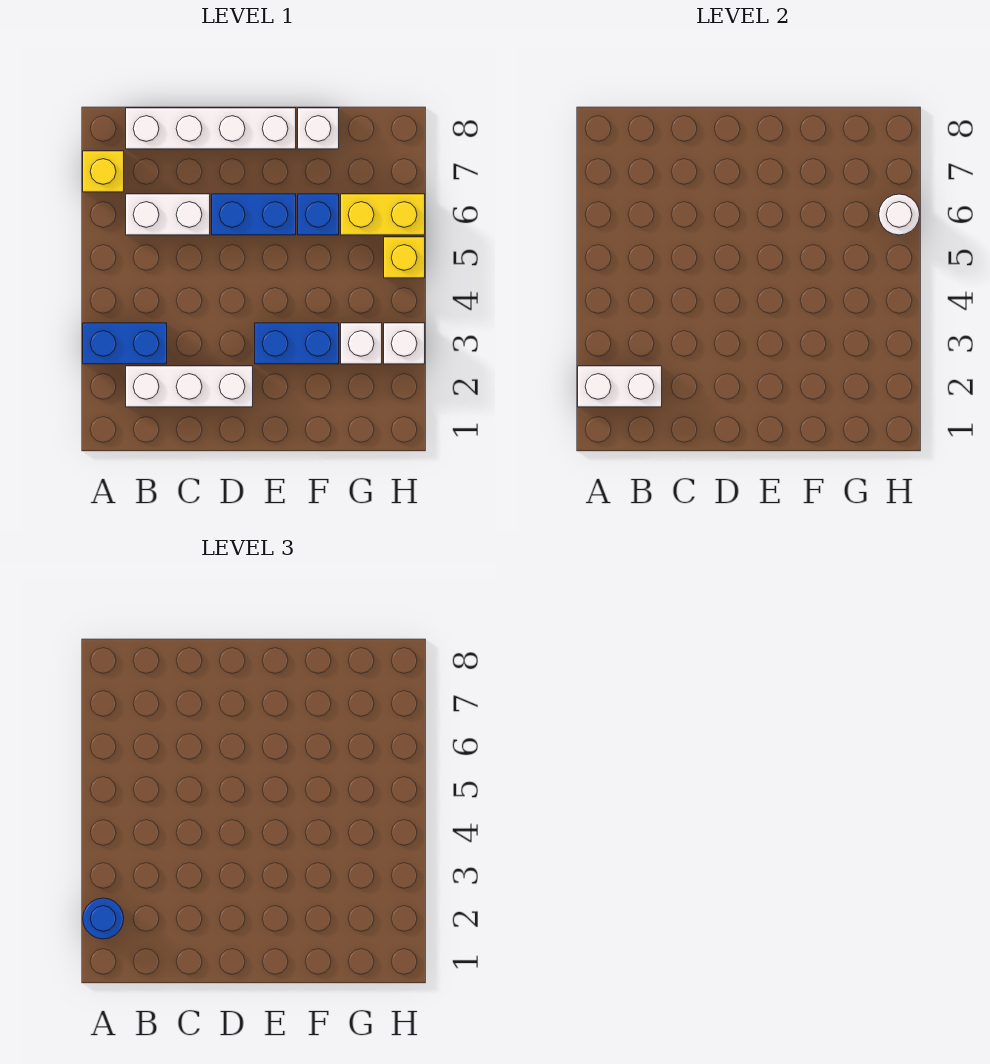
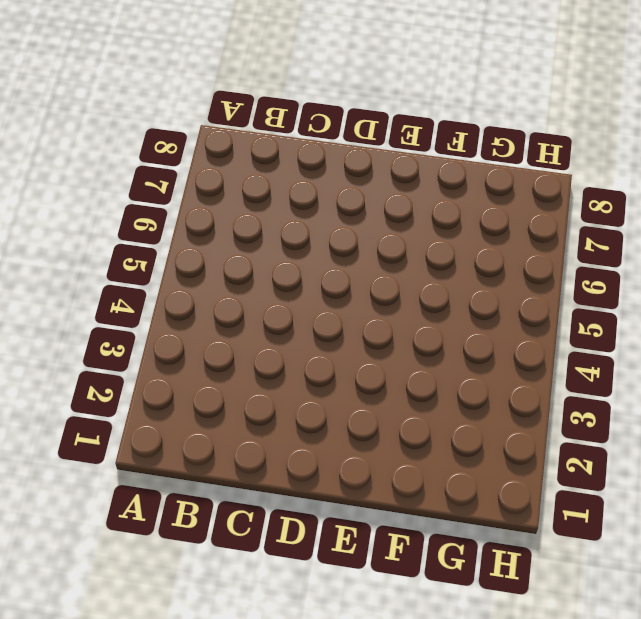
none -> blue 1x2 brick [83,323,167,364]
none -> yellow 1x1 brick [83,151,124,192]
none -> white 1x3 brick [126,366,253,407]

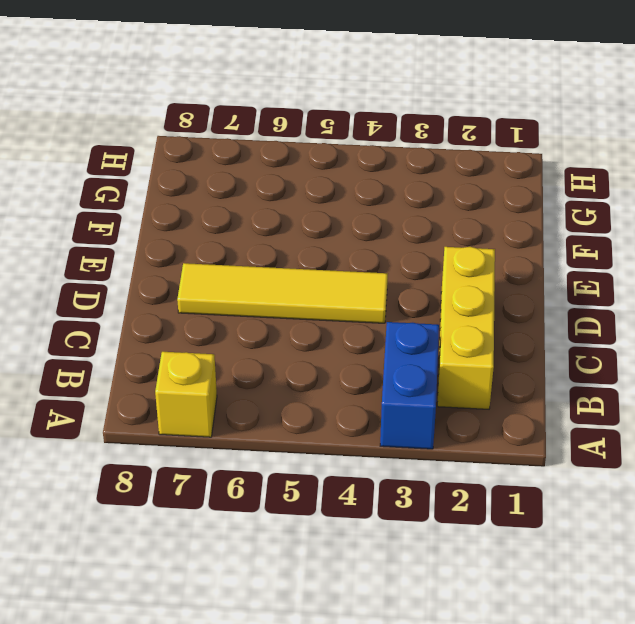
yellow 1x3 brick [437,247,495,409] -> white 1x3 brick [126,366,253,407]
yellow 1x4 tile [177,263,388,323] -> blue 1x2 brick [212,194,296,235]
none -> white 1x2 brick [126,194,210,235]
none -> white 1x4 brick [126,108,296,149]
none -> blue 1x2 brick [255,323,339,364]

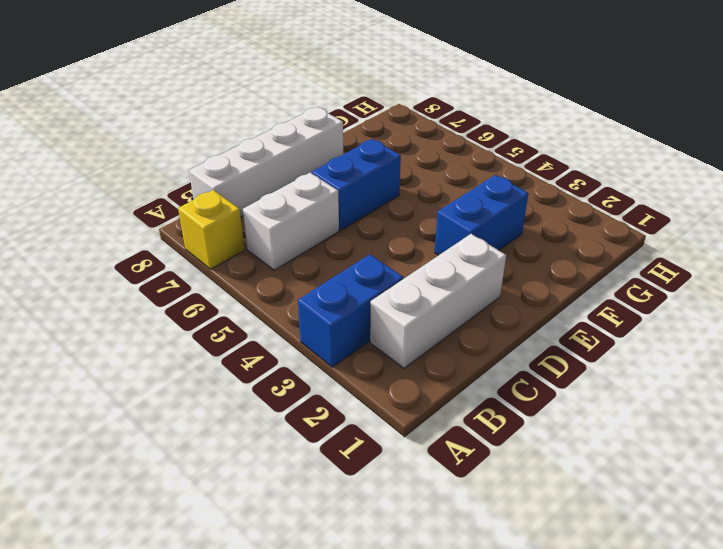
none -> blue 1x1 brick [298,194,339,235]
none -> white 1x1 brick [298,108,339,149]
none -> white 1x1 brick [341,323,382,364]

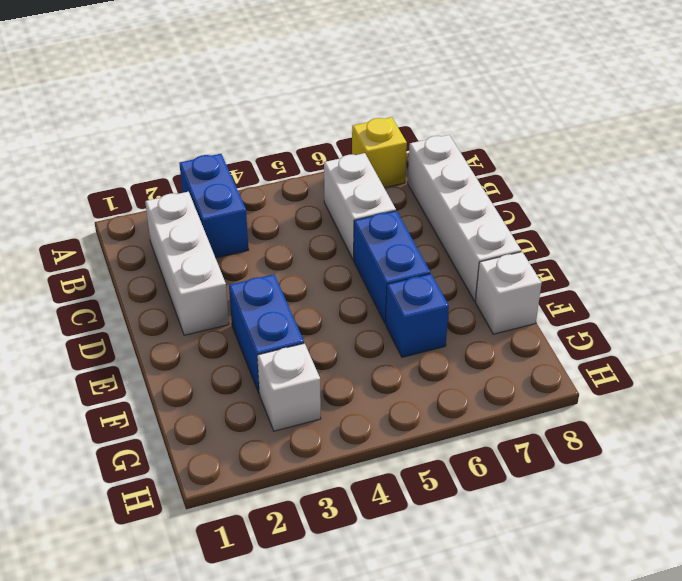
none -> yellow 1x2 brick [341,194,425,235]
none -> white 1x1 brick [384,323,425,364]
none -> yellow 1x1 brick [384,237,425,278]

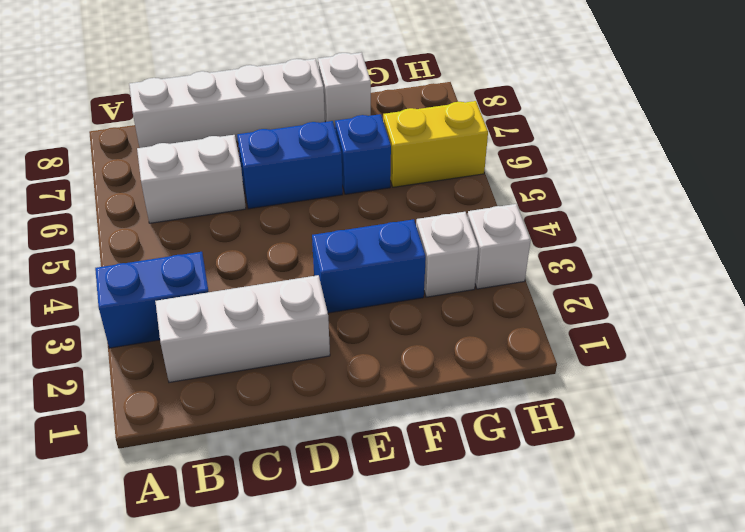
none -> yellow 1x1 brick [83,151,124,192]
none -> yellow 1x1 brick [384,237,425,278]
none -> white 1x2 brick [578,366,662,407]

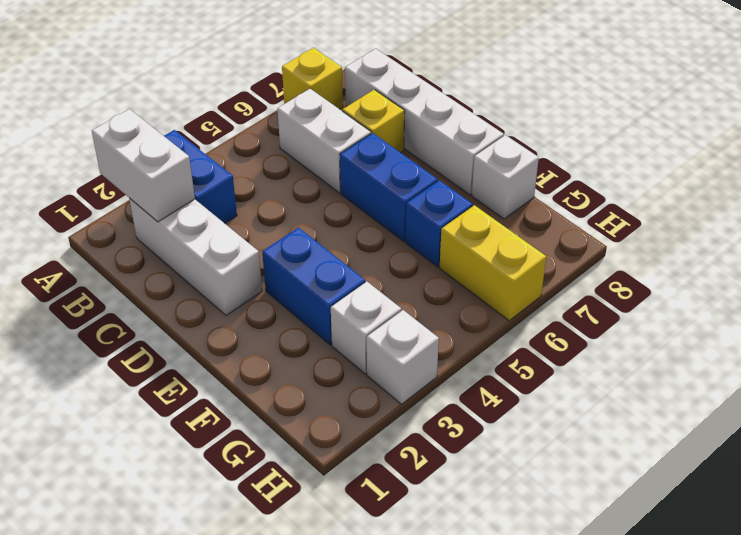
yellow 1x1 brick [343,90,405,153] -> yellow 1x1 brick moved to [384,237,425,278]
none -> white 1x1 round brick [879,194,920,235]
none -> blue 1x1 round brick [83,898,124,939]

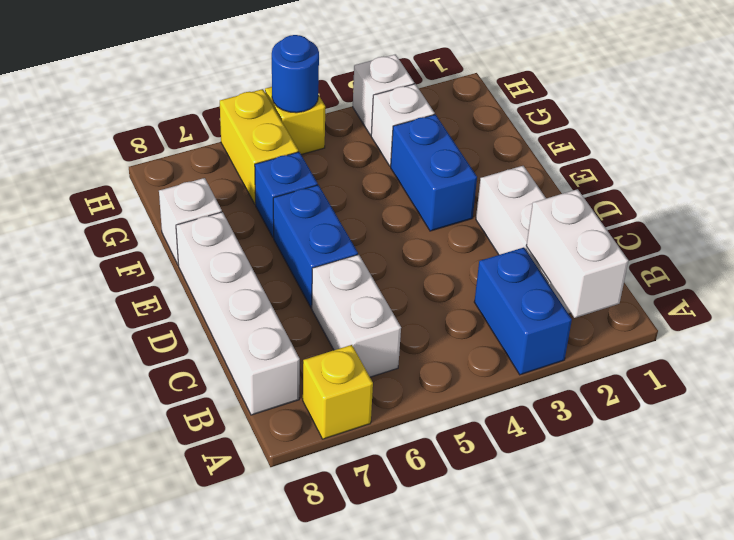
blue 1x1 round brick [272,35,319,113] -> blue 1x1 round brick moved to [83,898,124,939]
none -> white 1x1 round brick [879,194,920,235]

